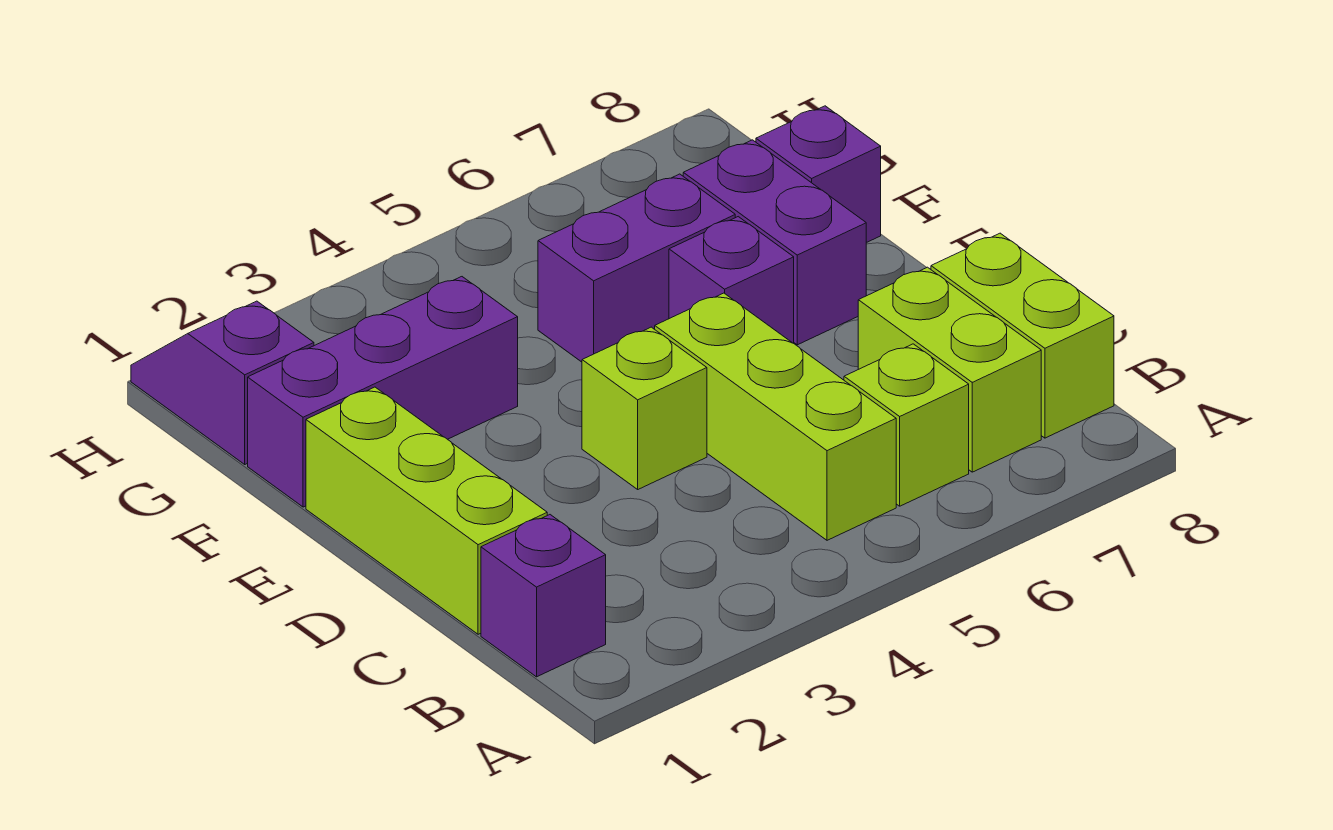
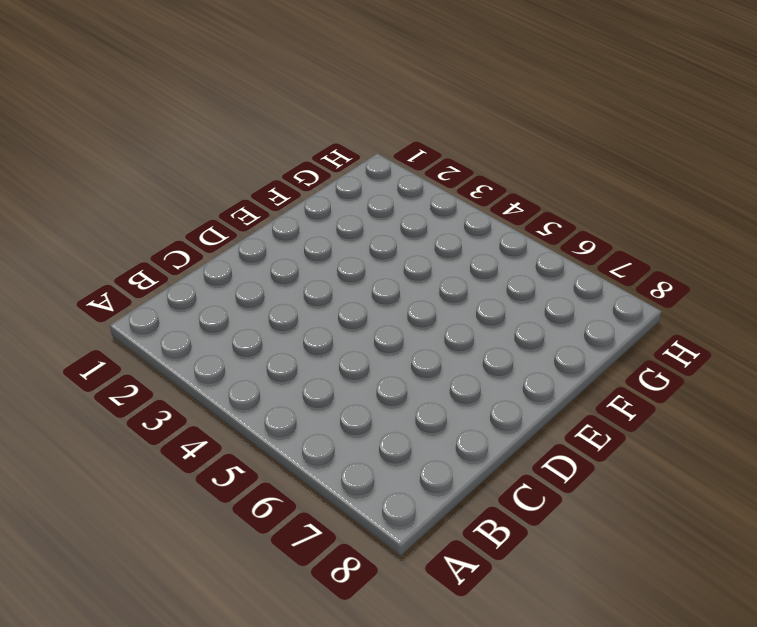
none -> purple 1x1 brick [481,515,606,677]
none -> lime 1x3 brick [655,293,896,540]
none -> lime 1x1 brick [844,344,969,506]

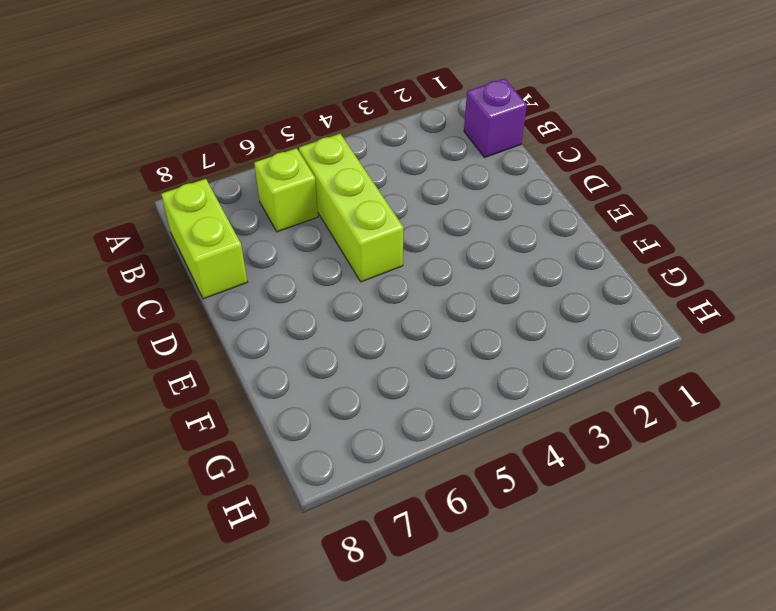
none -> lime 1x2 brick [858,267,1041,472]
none -> lime 1x3 brick [306,387,547,634]
none -> lime 1x1 brick [582,327,707,489]

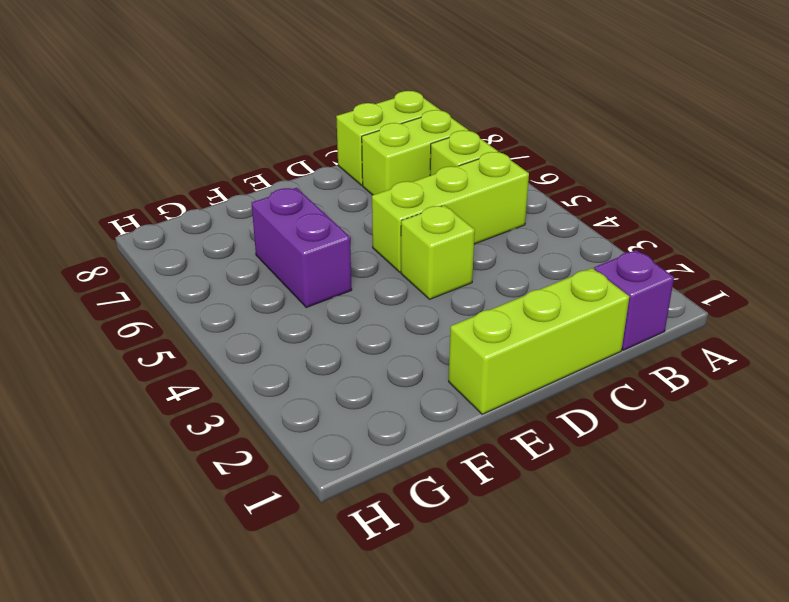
none -> purple 1x1 brick [669,217,794,343]
none -> purple 1x2 brick [683,140,866,345]
none -> purple 1x3 brick [248,277,518,507]

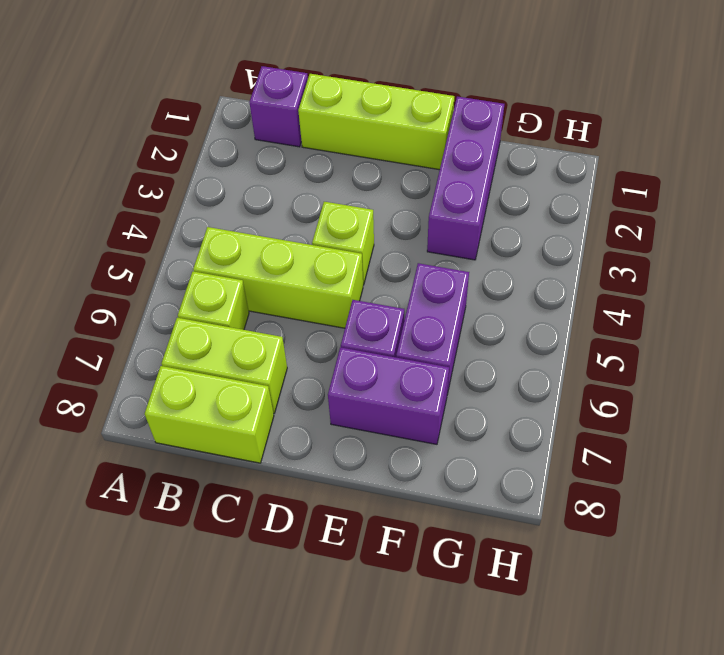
none -> purple 1x1 brick [756,106,881,243]
none -> purple 1x2 slope [131,301,314,464]

